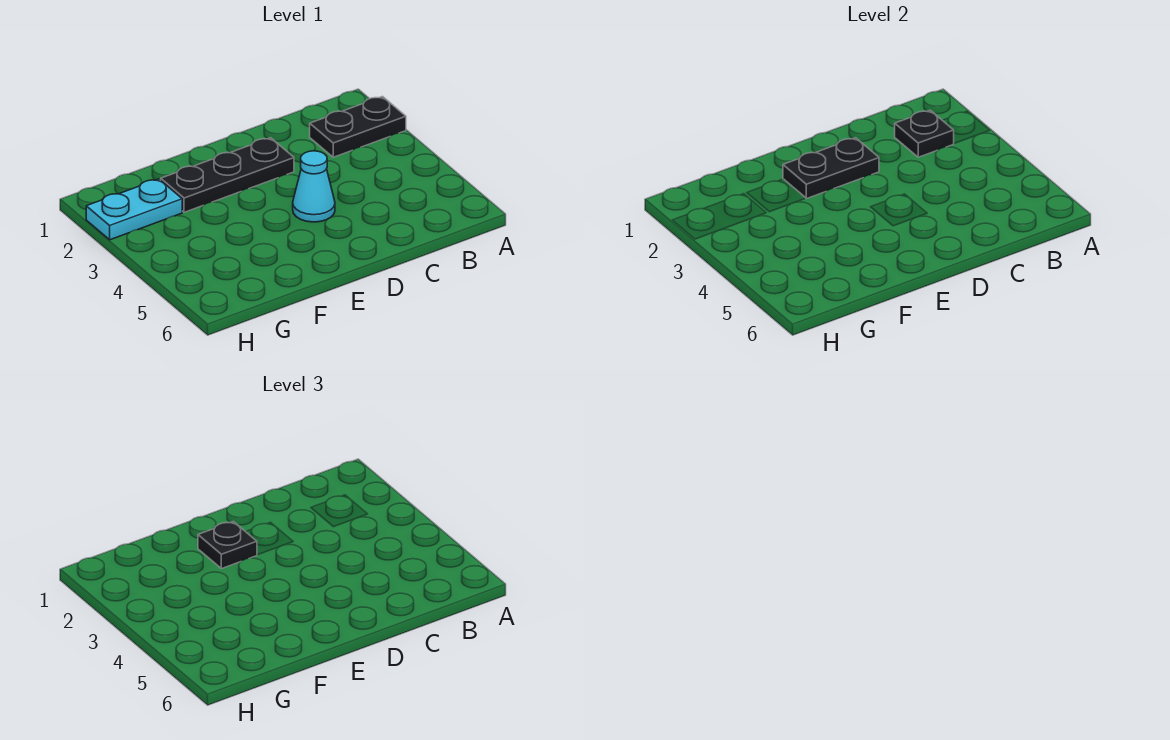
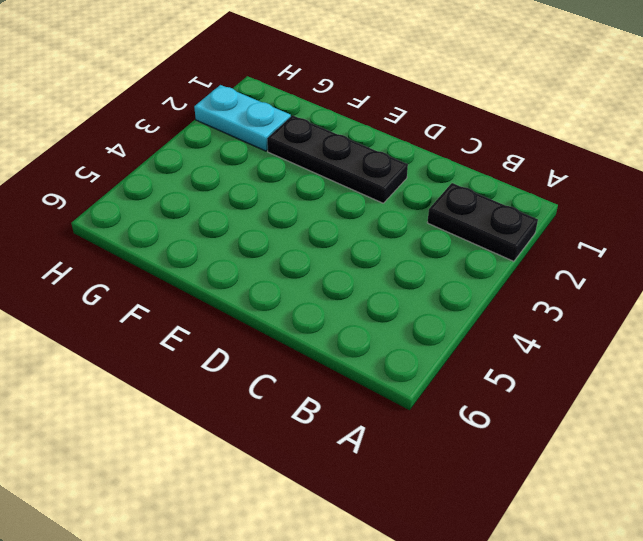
none -> cyan 1x1 cone [293,151,335,222]
none -> black 1x1 plate [895,110,954,157]

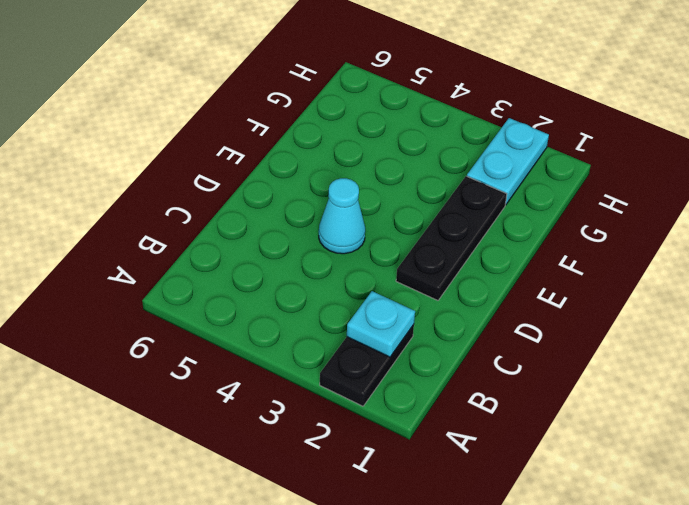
cyan 1x1 plate [347,291,415,357] -> black 1x1 plate [895,110,954,157]
none -> black 1x2 plate [783,138,879,199]
none -> black 1x1 plate [198,522,257,569]

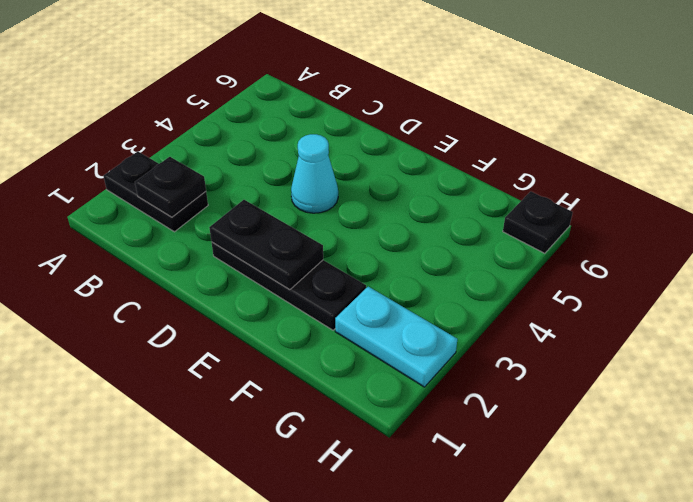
black 1x1 plate [503,191,573,253] -> black 1x1 plate moved to [198,522,257,569]

